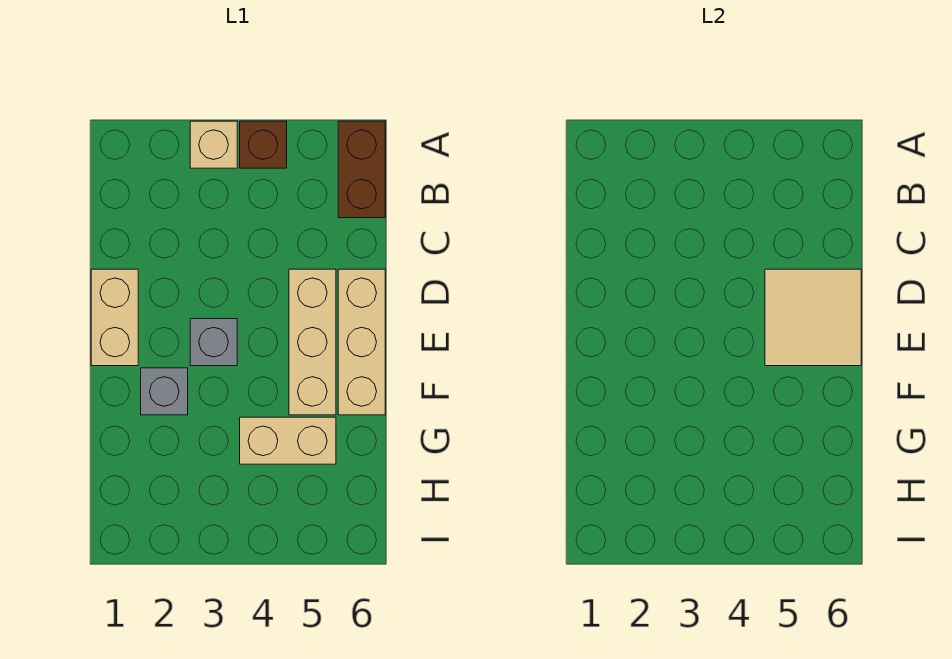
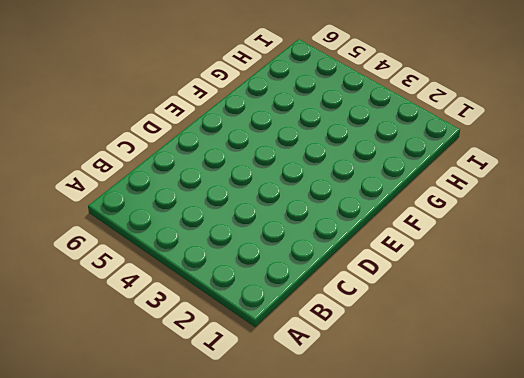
none -> tan 1x1 brick [190,121,237,168]
none -> brown 1x1 brick [240,121,287,168]

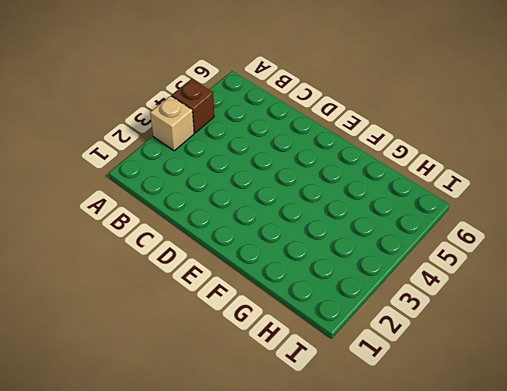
none -> brown 1x2 brick [338,121,385,218]
none -> tan 1x2 brick [91,269,138,366]

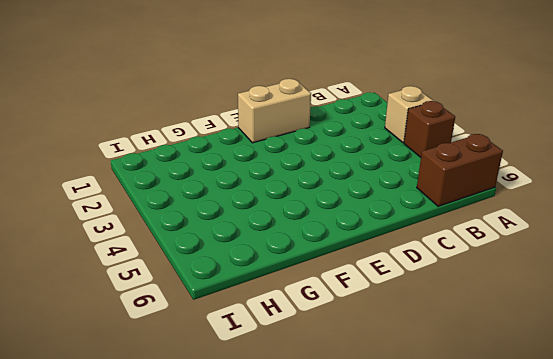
none -> tan 1x3 brick [289,269,336,415]
none -> tan 1x3 brick [338,269,385,415]

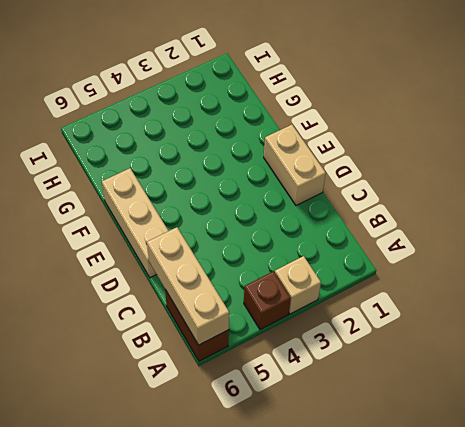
tan 1x3 brick [147,227,229,345] -> tan 1x3 brick moved to [289,269,336,415]
none -> grey 1x1 brick [190,319,237,366]
none -> grey 1x1 brick [141,368,188,415]

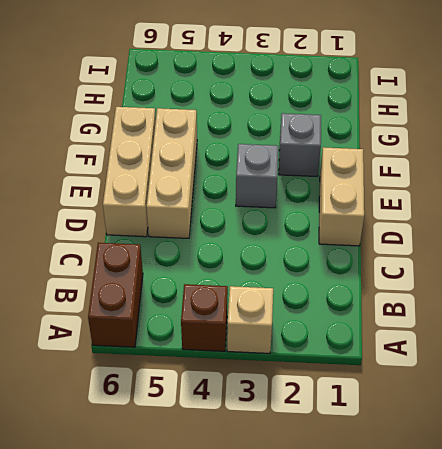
none -> tan 1x2 brick [240,417,336,464]
none -> tan 2x2 tile [765,269,861,366]

